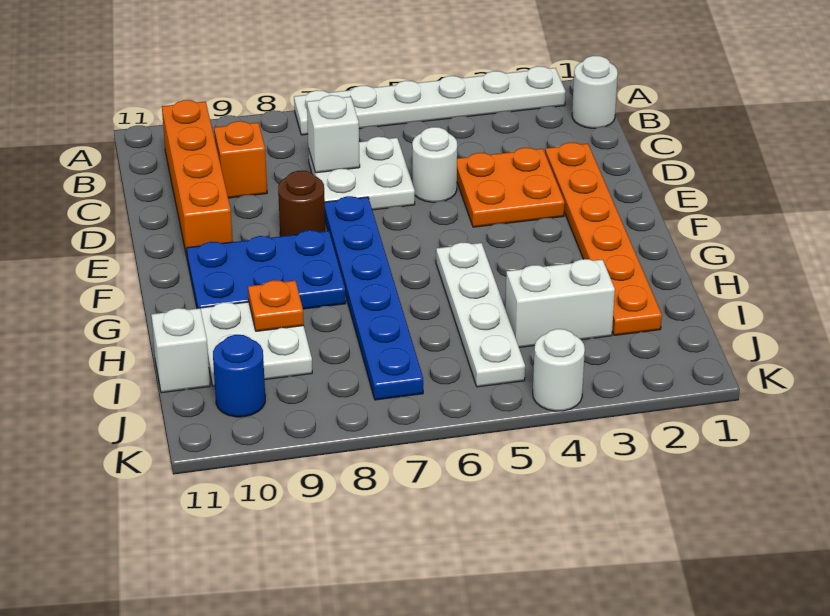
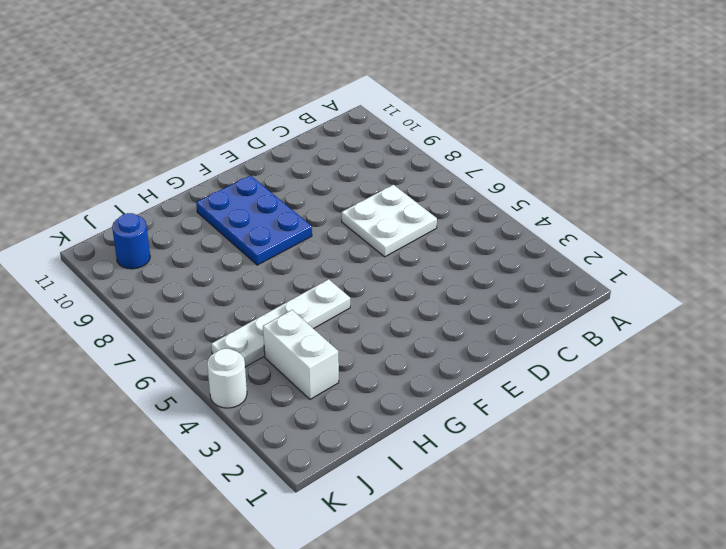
none -> white 1x6 plate [294,66,566,135]
none -> white 1x1 round brick [572,56,618,128]
none -> orange 1x4 brick [162,100,233,257]

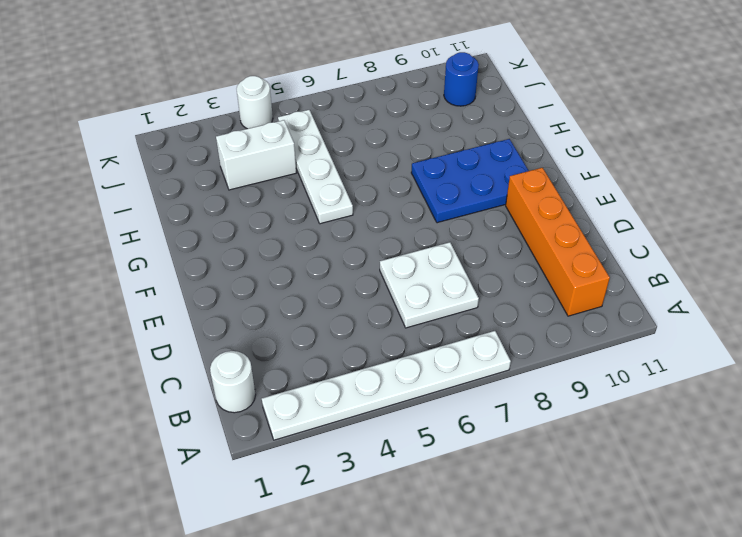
none -> orange 1x1 brick [214,121,267,198]
none -> orange 1x6 plate [545,143,662,335]
none -> orange 2x2 plate [457,148,565,227]

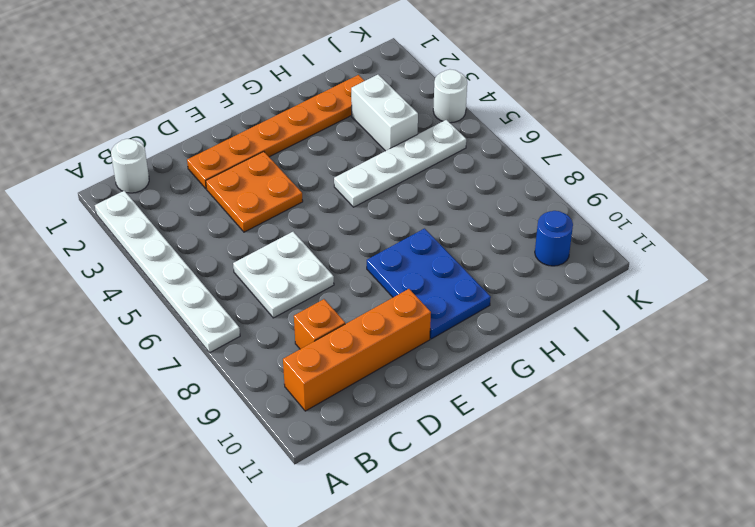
none -> white 1x1 round brick [412,127,457,202]
none -> blue 1x6 plate [325,196,423,400]
none -> brown 1x1 round brick [278,170,325,236]

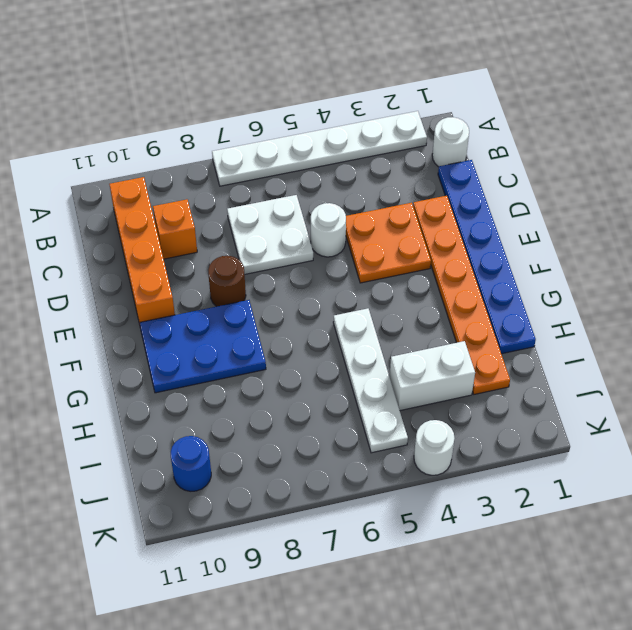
blue 1x6 plate [438,160,536,354] -> blue 1x6 plate moved to [325,196,423,400]
none -> white 2x2 plate [200,302,312,386]
none -> white 1x1 brick [151,308,210,393]
none -> white 1x1 brick [307,95,360,173]

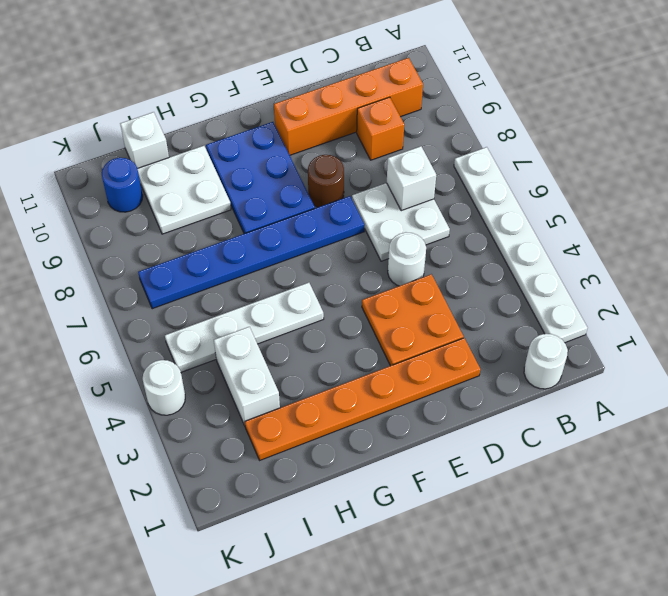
none -> orange 1x1 plate [248,280,304,331]

